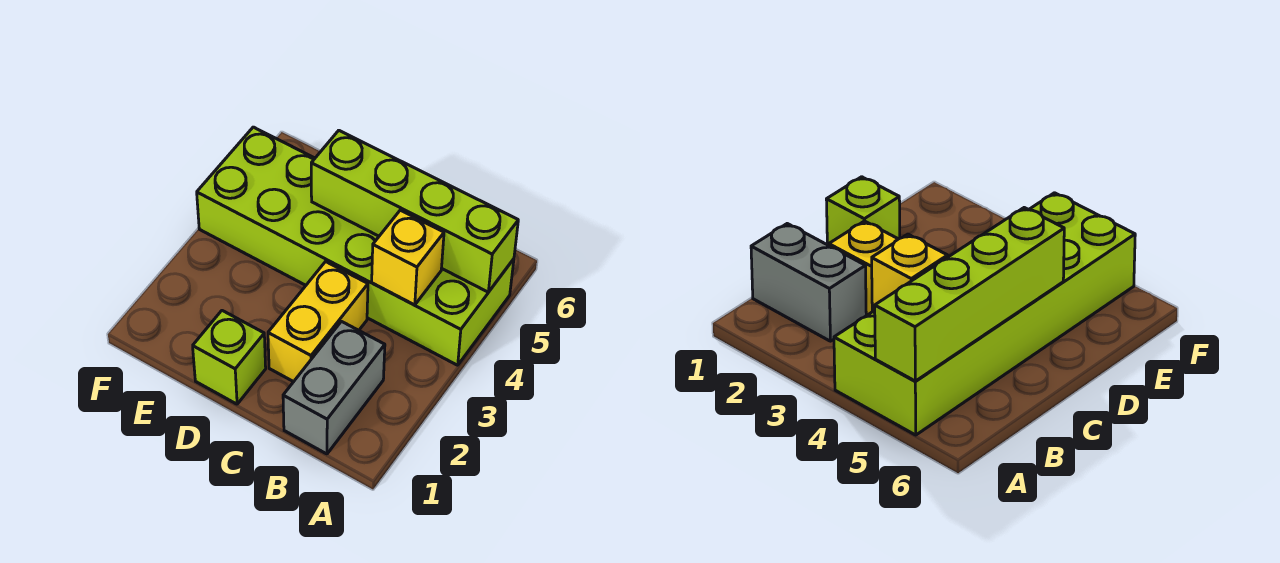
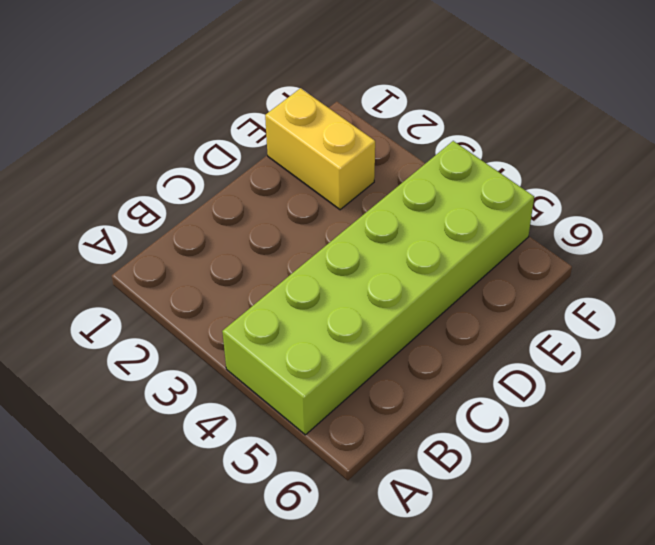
yellow 1x2 brick [265,88,375,210] -> yellow 1x2 brick moved to [268,262,368,382]
none -> grey 1x2 brick [283,322,385,454]
none -> lime 1x1 brick [193,311,266,404]

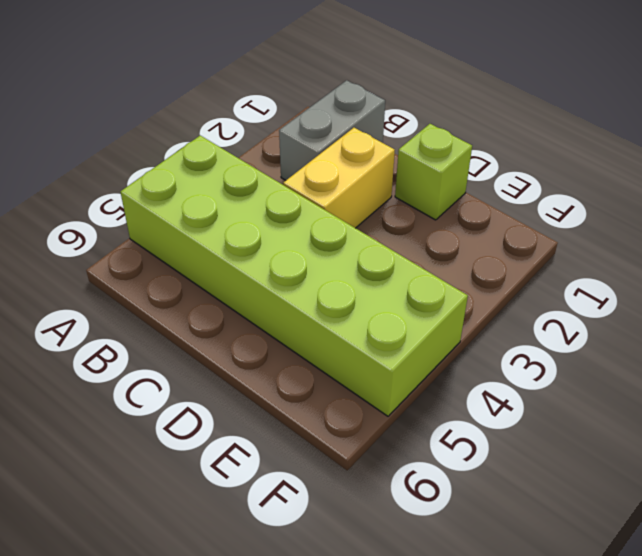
none -> lime 1x4 brick [311,131,518,292]
none -> yellow 1x1 brick [372,210,444,305]

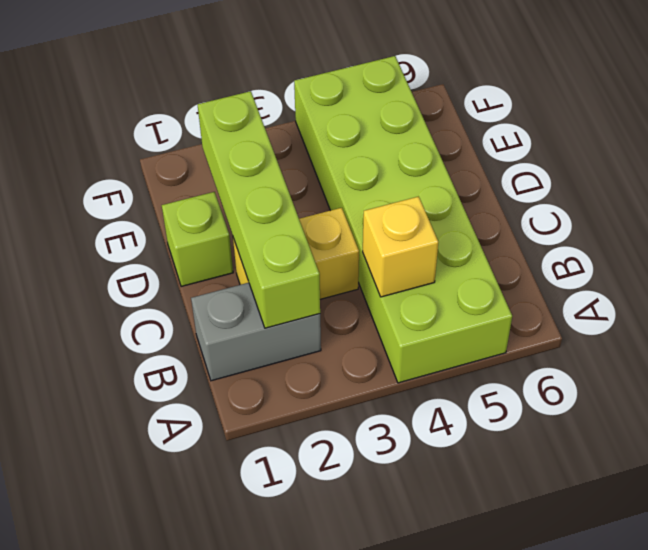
lime 1x4 brick [197,91,320,328] -> lime 1x4 brick moved to [311,131,518,292]

